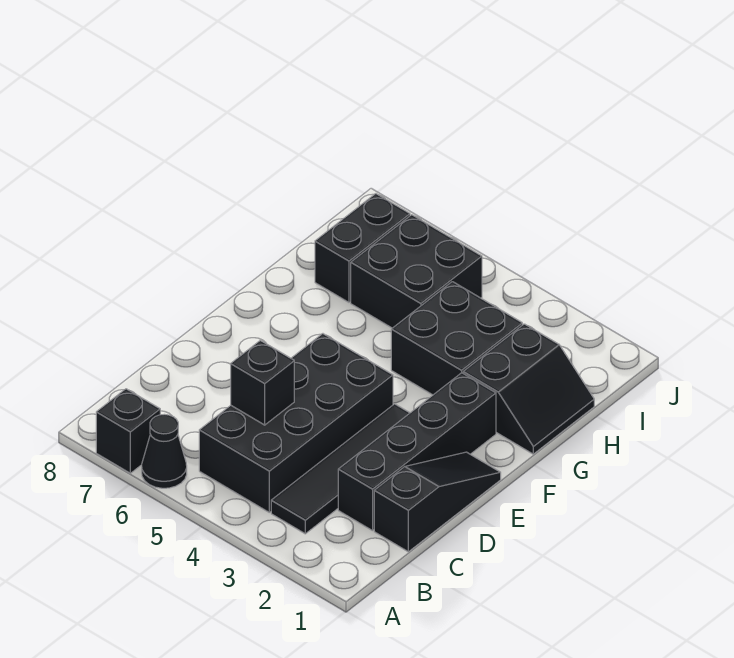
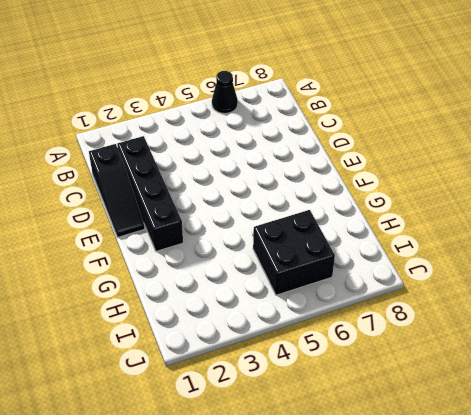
none -> black 1x1 brick [96,389,160,473]
none -> black 1x4 tile [271,404,409,534]

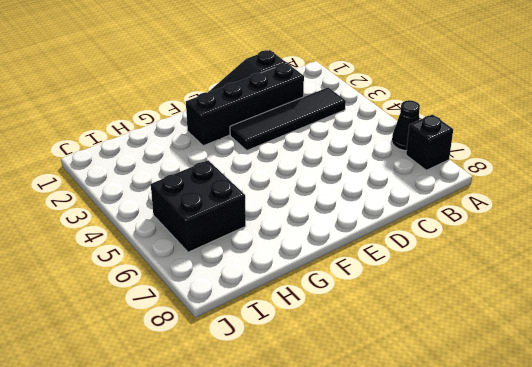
none -> black 2x4 brick [199,334,393,512]
none -> black 2x2 slope [463,324,594,454]

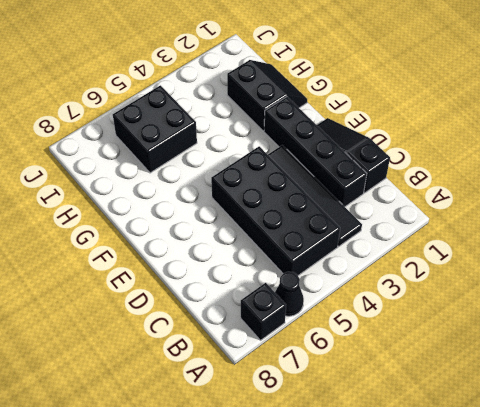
none -> black 2x2 brick [391,282,522,395]
none -> black 1x2 brick [315,194,410,302]

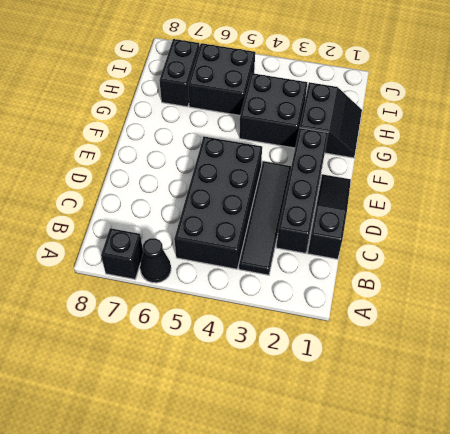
none -> black 1x1 brick [231,340,294,425]

